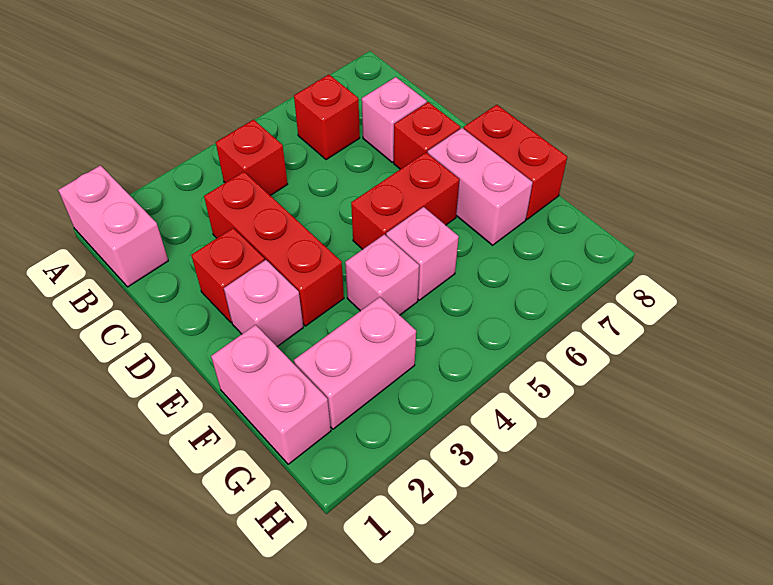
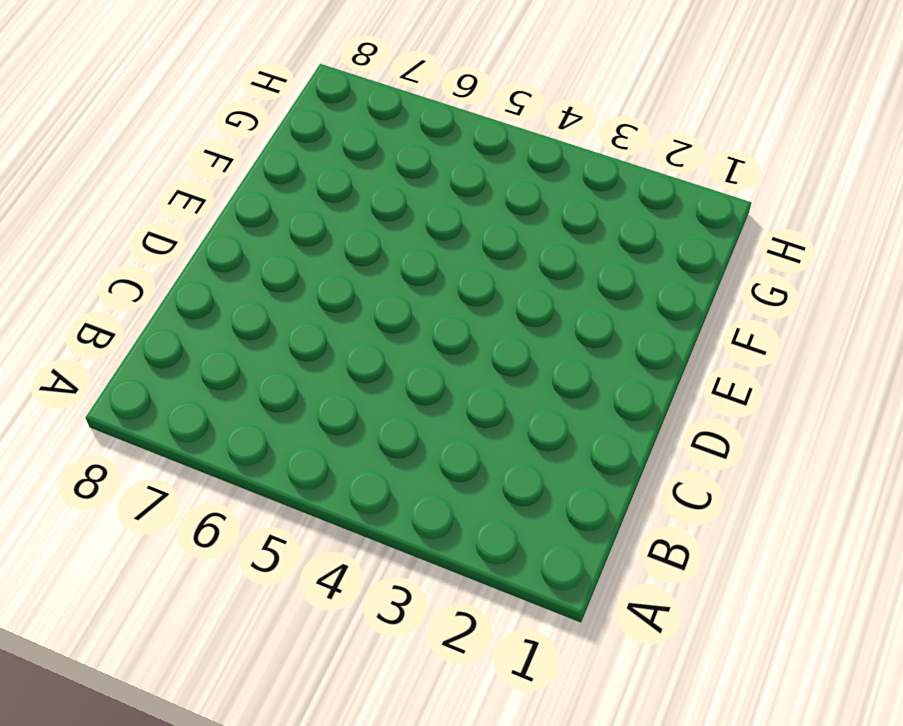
none -> pink 1x2 brick [58,165,168,287]
none -> red 1x1 brick [216,120,288,196]
none -> red 1x1 brick [294,75,360,160]

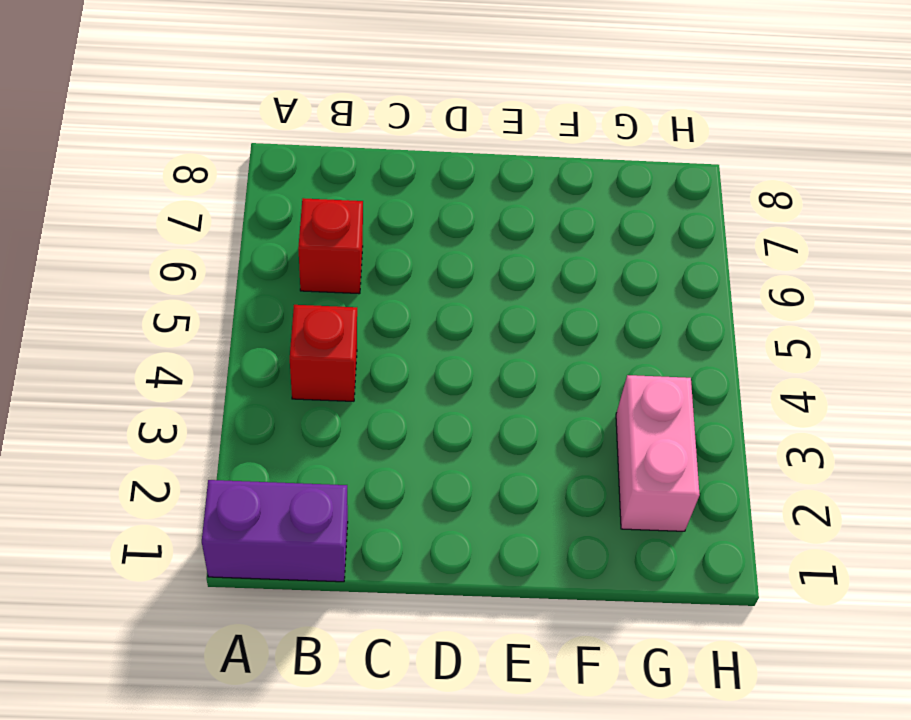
purple 1x2 brick [202,480,348,582] -> pink 1x2 brick [58,165,168,287]
none -> red 1x3 brick [204,171,344,326]
none -> pink 1x1 brick [362,77,427,162]
none -> red 1x1 brick [191,228,265,322]

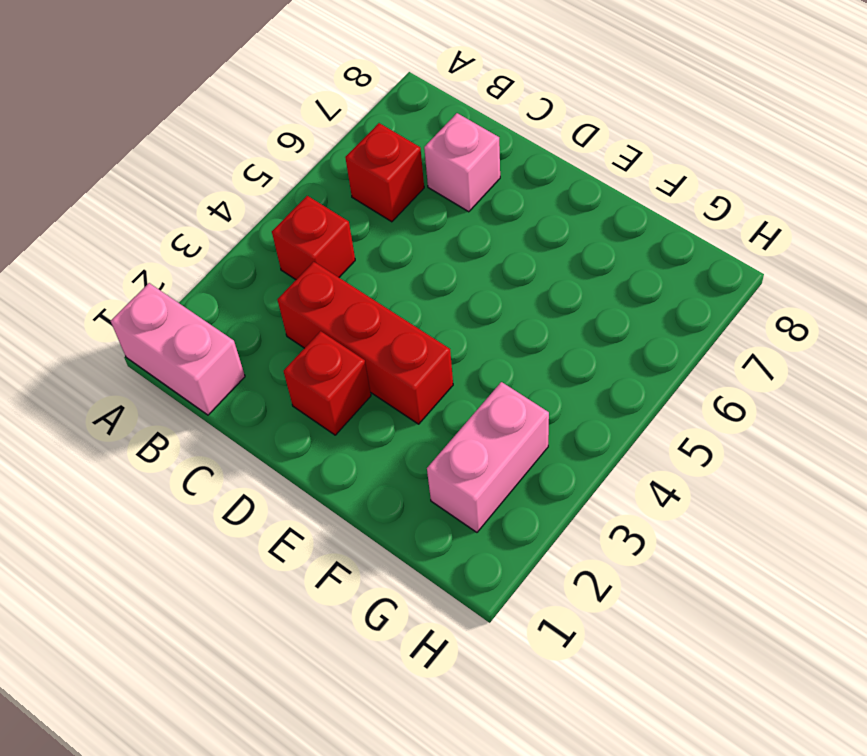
none -> red 1x1 brick [394,102,460,169]
none -> pink 1x1 brick [224,260,303,346]
none -> red 1x2 brick [351,152,460,249]

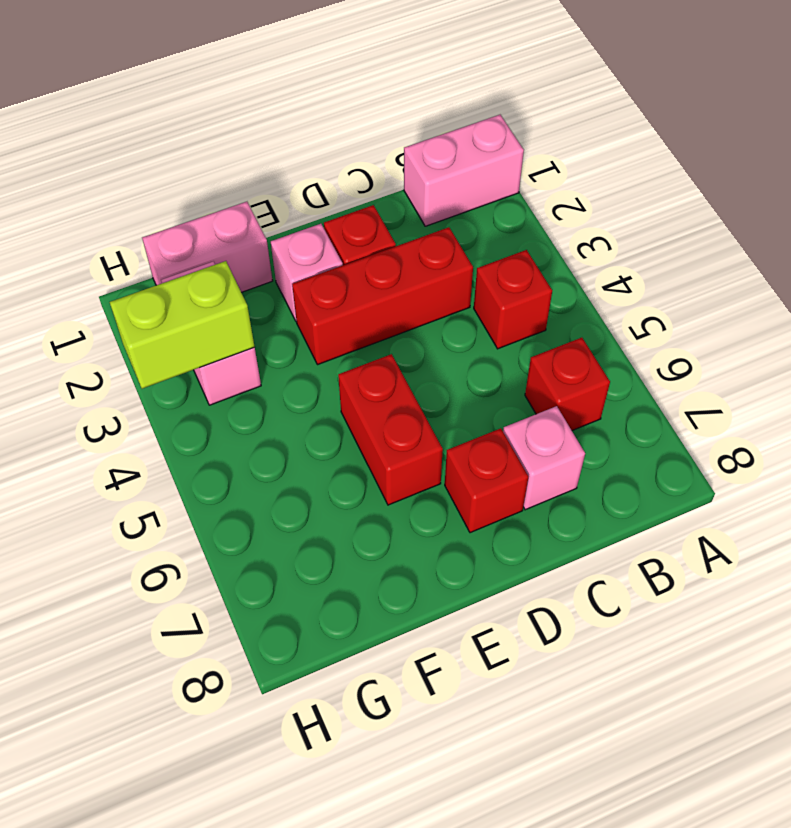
lime 1x2 brick [110,261,255,389] -> none
none -> pink 1x2 brick [428,128,533,245]
none -> red 1x2 brick [464,105,567,219]
none -> pink 1x1 brick [345,234,419,315]

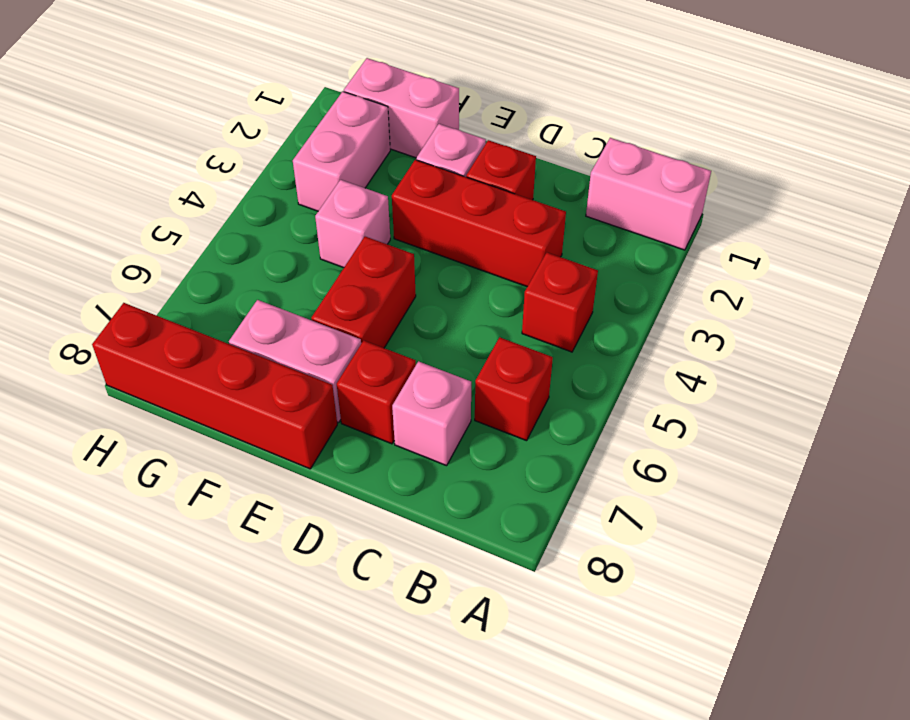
red 1x4 brick [92,303,337,469] -> red 1x2 brick [464,105,567,219]
none -> pink 1x1 brick [386,207,459,300]

